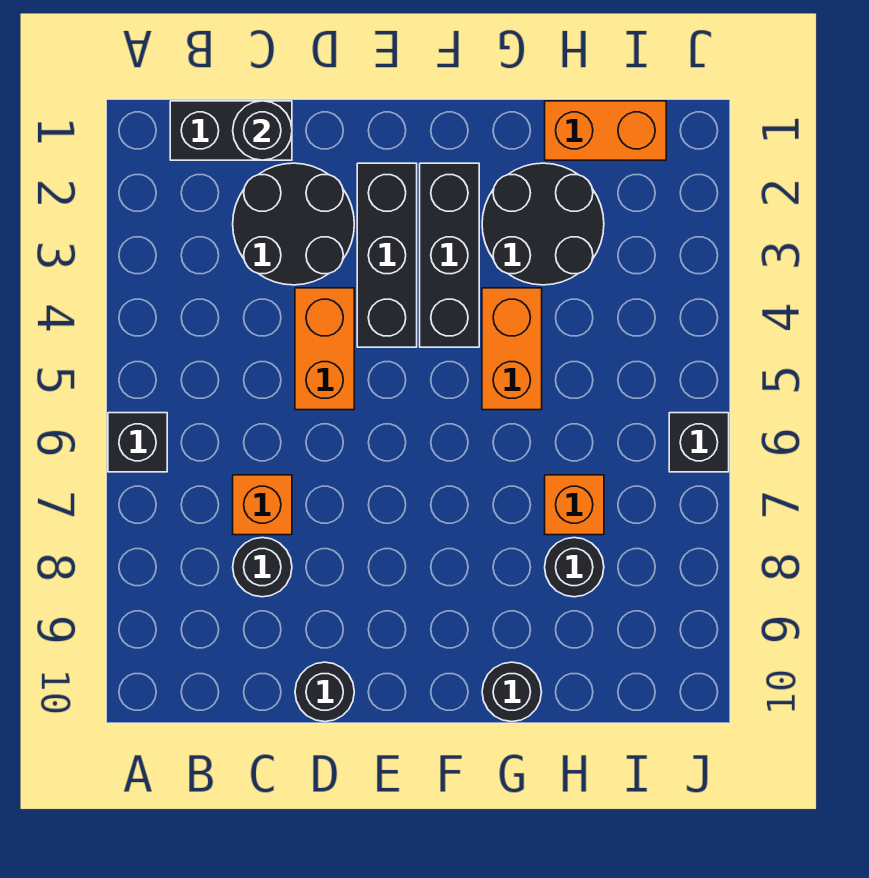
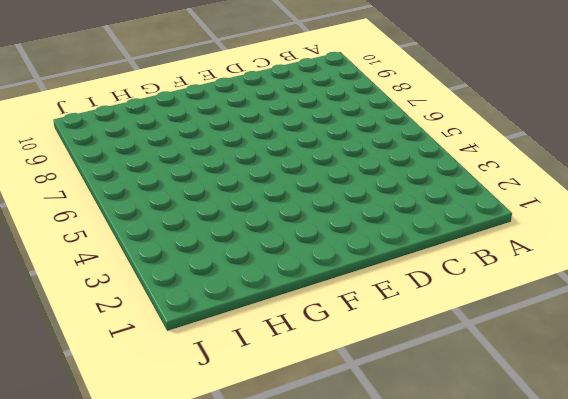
none -> black 1x1 brick [108,413,167,472]
none -> black 1x2 brick [170,101,292,160]
none -> black 2x2 round brick [233,163,354,285]

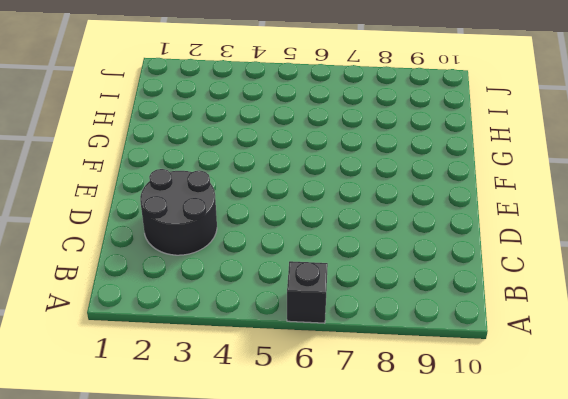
none -> black 1x2 brick [170,101,292,160]
none -> orange 1x1 brick [233,475,292,535]
none -> black 1x1 round brick [233,538,292,597]

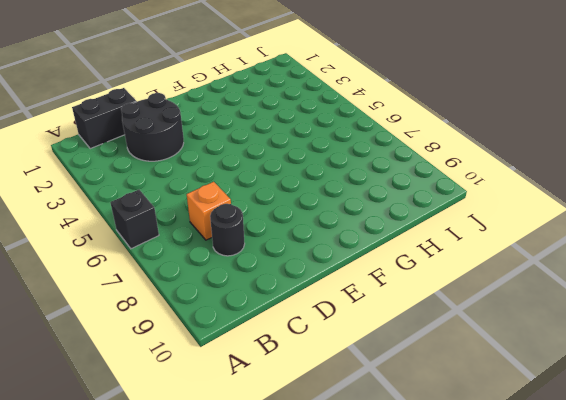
none -> orange 1x2 brick [295,288,354,410]
none -> black 1x1 round brick [295,662,354,722]
none -> black 1x3 brick [357,163,417,347]

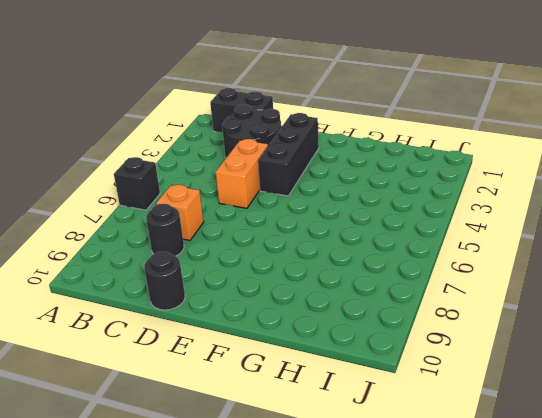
none -> black 1x3 brick [420,163,479,347]
none -> black 2x2 round brick [482,163,604,285]
none -> orange 1x2 brick [482,288,542,410]

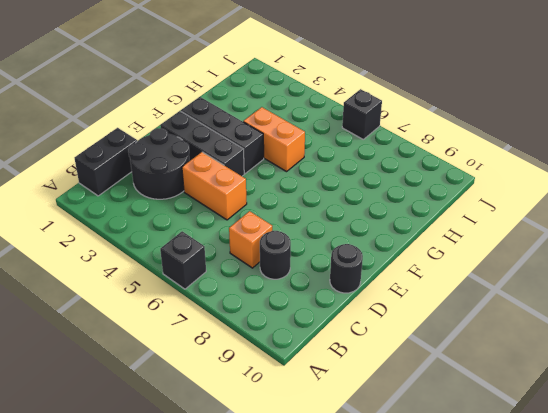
none -> black 2x2 round brick [482,163,604,285]
none -> black 1x1 round brick [482,662,541,722]
none -> orange 1x2 brick [545,101,666,160]

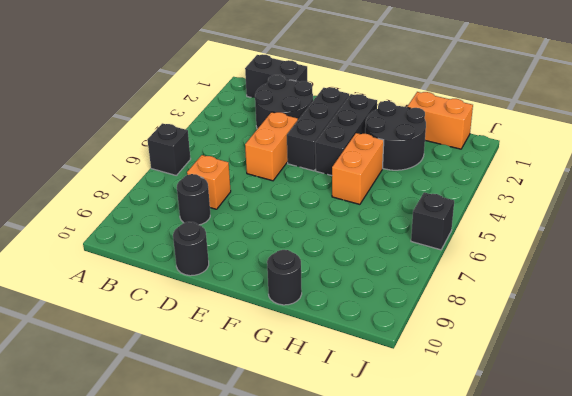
none -> orange 1x1 brick [545,475,604,535]
none -> black 1x1 round brick [545,538,604,597]
none -> black 1x1 round brick [233,101,292,160]

